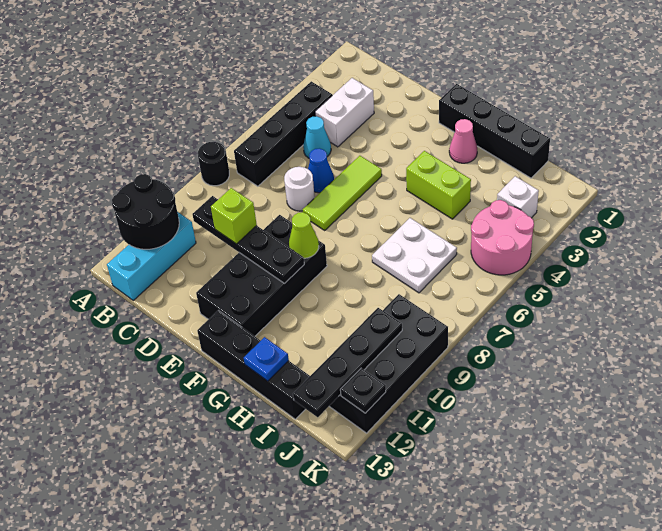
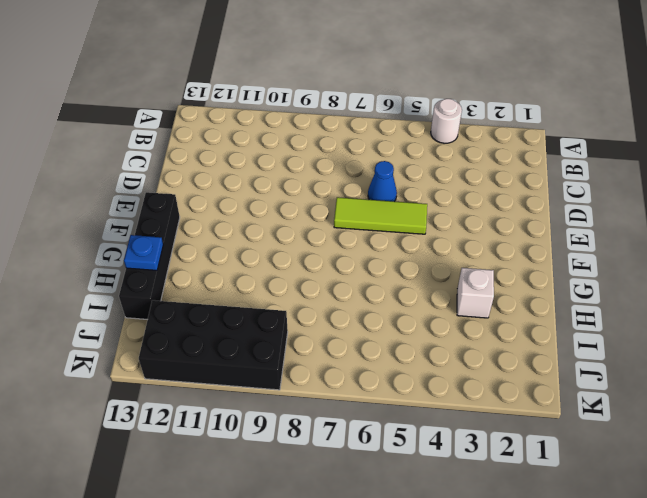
white 1x1 round brick [431,99,462,143] -> white 1x1 round brick moved to [284,167,315,211]
white 1x1 brick [457,268,494,318] -> white 1x1 brick moved to [497,176,539,218]
none -> black 1x1 round brick [198,142,229,186]
none -> black 1x4 brick [234,81,332,186]
none -> cyan 1x3 brick [107,212,196,300]

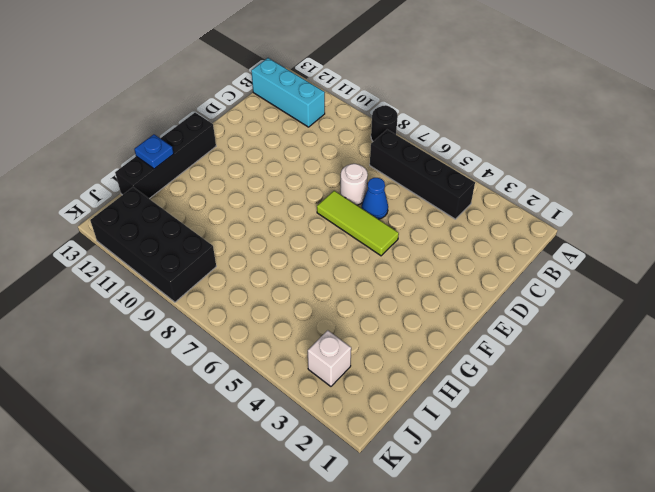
none -> white 1x2 brick [315,78,374,147]
none -> cyan 1x1 cone [303,116,331,158]
none -> black 2x4 brick [196,215,327,336]

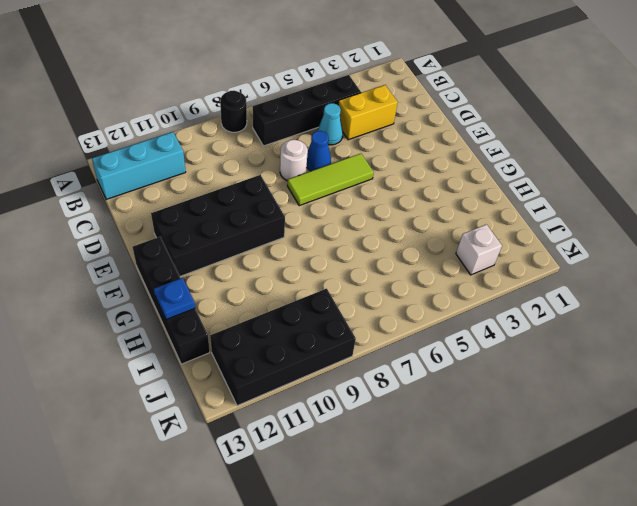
yellow 1x2 brick [338,85,398,140] -> white 1x2 brick [315,78,374,147]
none -> black 1x4 brick [439,84,550,178]
none -> pink 1x1 cone [449,119,477,163]
none -> lime 1x2 brick [406,151,471,219]

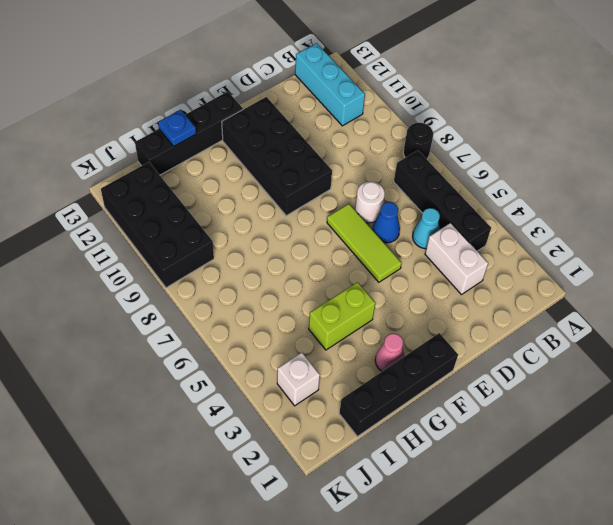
none -> white 2x2 plate [372,218,457,293]
none -> pink 2x2 round brick [471,200,534,275]
none -> black 2x2 round brick [112,174,179,249]

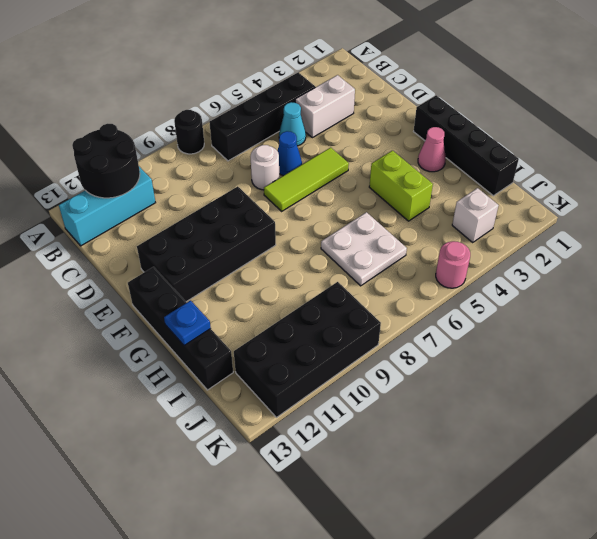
pink 1x1 round brick [436,241,470,288] -> pink 2x2 round brick [471,200,534,275]
none -> black 1x4 plate [192,196,304,283]
none -> lime 1x1 cone [289,212,319,258]
none -> black 1x4 plate [293,308,402,417]

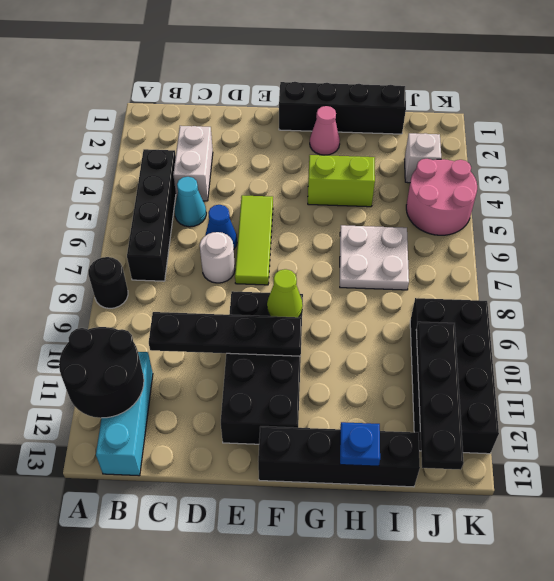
none -> black 1x1 plate [340,368,386,413]
none -> lime 1x1 brick [211,188,257,244]

